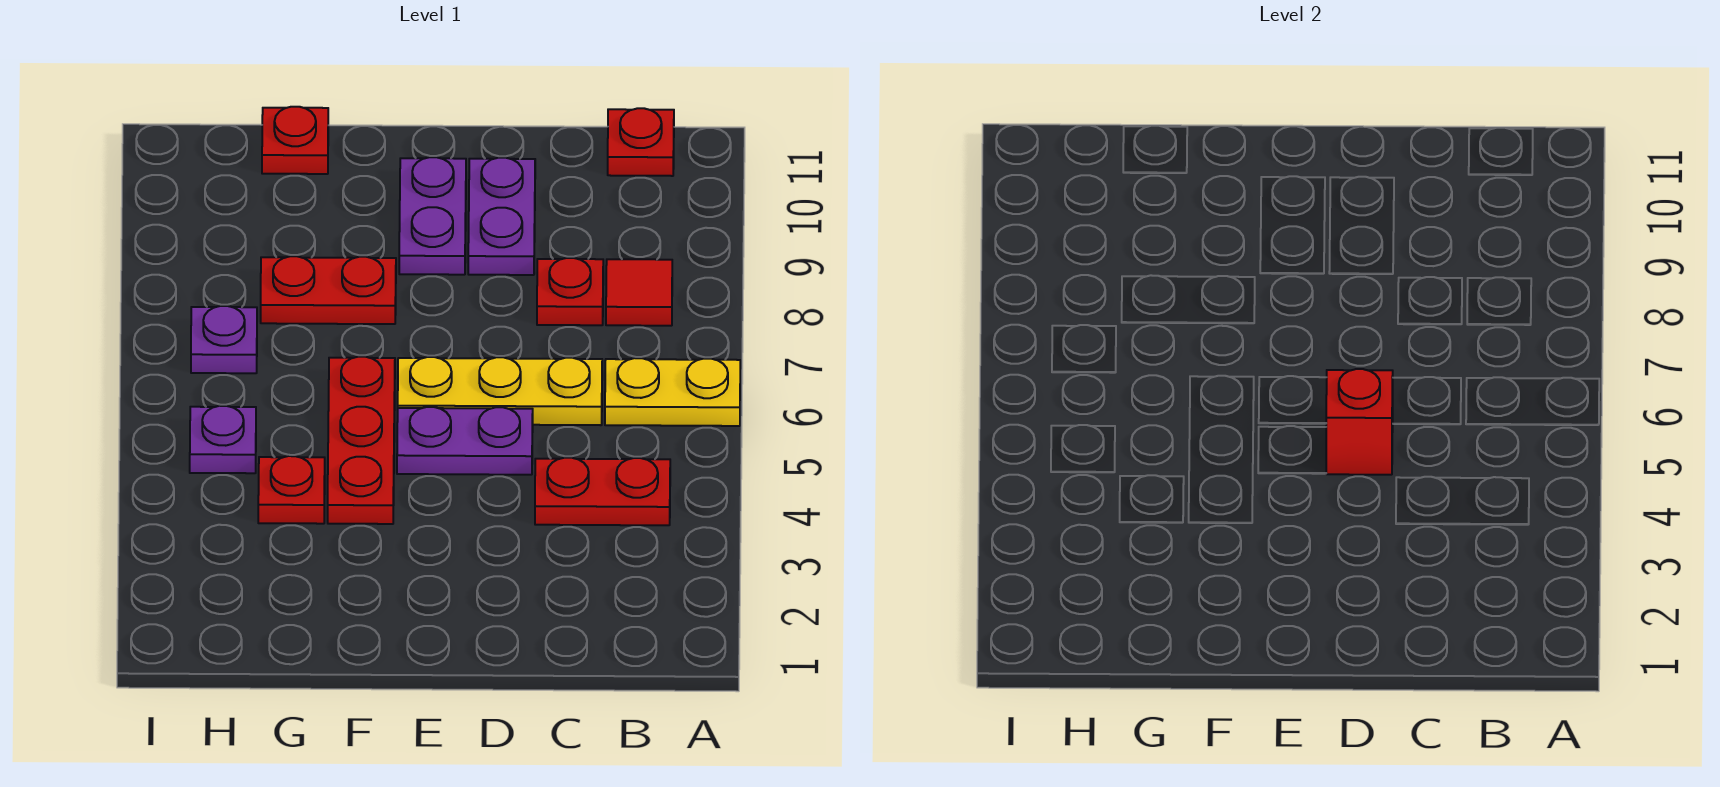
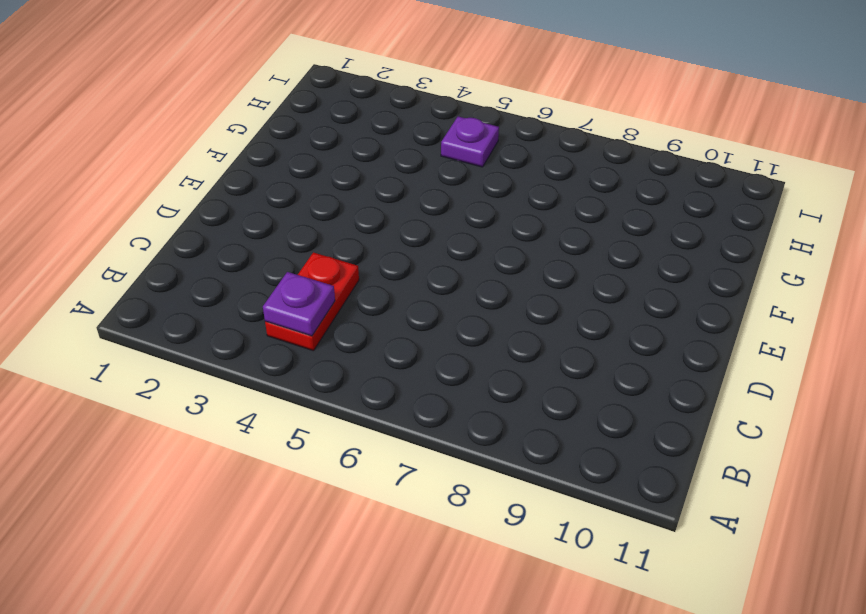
purple 1x1 plate [263,272,335,336] -> purple 1x1 plate moved to [191,306,257,373]
none -> yellow 1x2 plate [605,358,740,426]
none -> red 1x1 tile [606,259,672,326]
none -> red 1x1 plate [608,108,674,176]

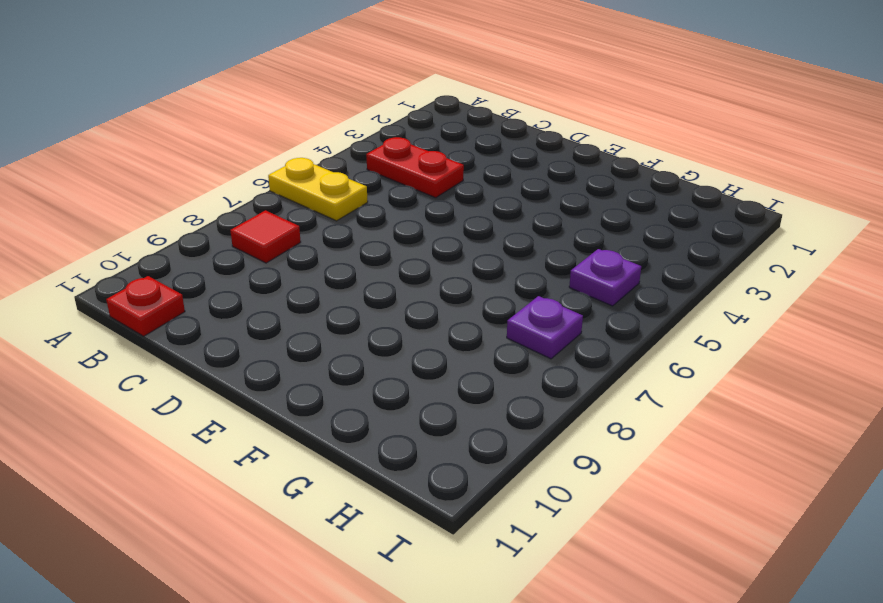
none -> yellow 1x3 plate [398,357,602,425]
none -> red 1x1 plate [537,258,603,325]
none -> purple 1x2 plate [397,407,533,475]

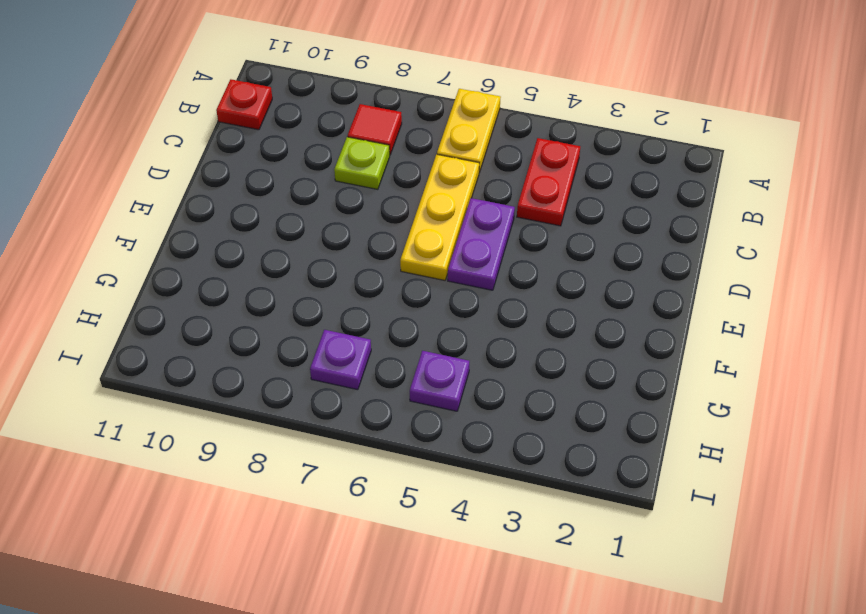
lime 1x1 plate [334,137,390,189] -> red 1x1 plate [537,258,603,325]
none -> purple 1x2 plate [468,158,535,275]
none -> purple 1x2 plate [399,157,466,275]
none -> red 1x3 plate [328,357,395,524]

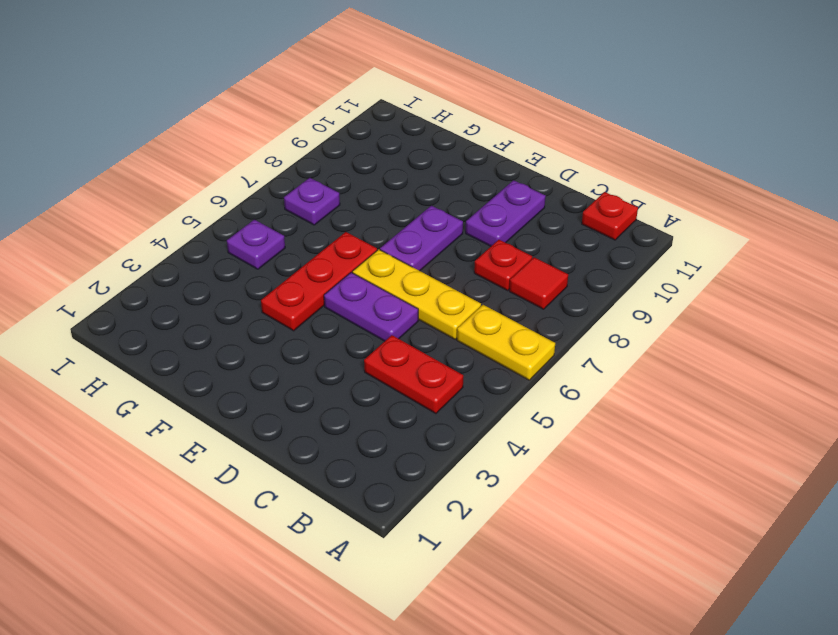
purple 1x2 plate [380,206,463,271] -> purple 1x2 plate moved to [399,157,466,275]
none -> red 1x2 plate [261,256,396,324]
none -> red 1x1 plate [258,456,325,524]
none -> red 1x1 plate [262,107,328,174]

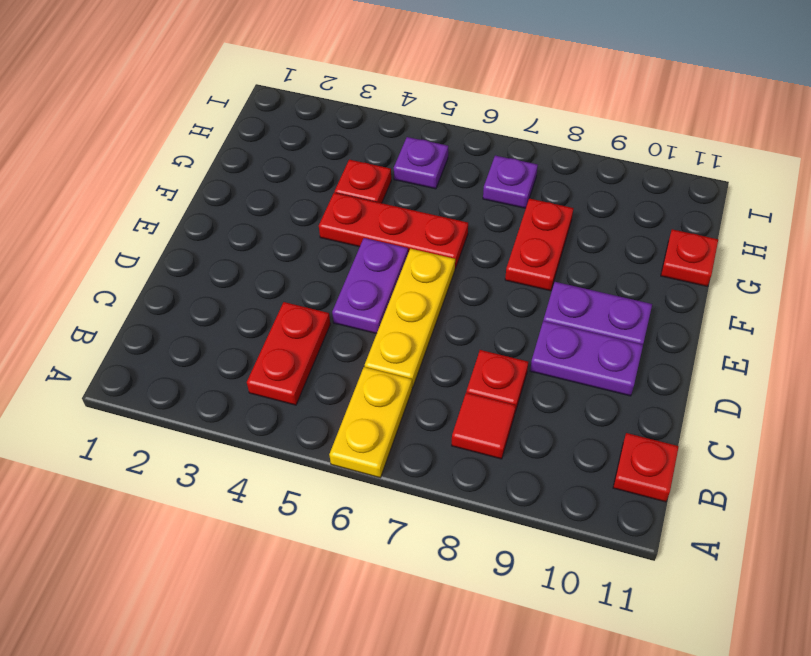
none -> red 1x1 brick [1326,369,1393,475]

